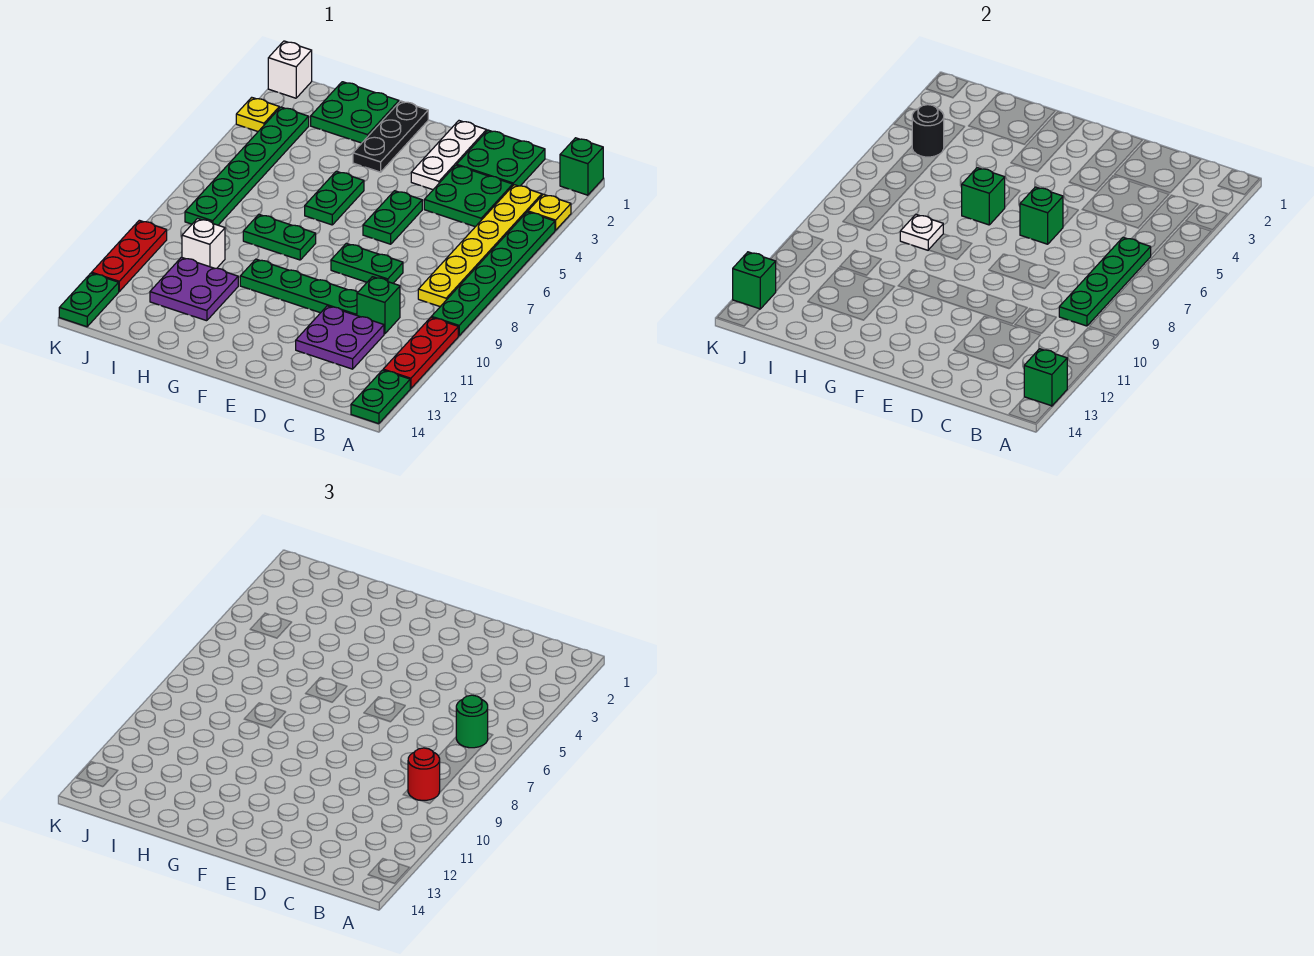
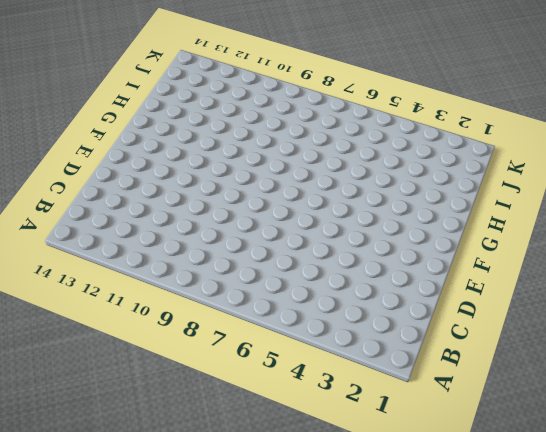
none -> green 1x1 brick [560,138,603,195]
none -> yellow 1x1 plate [528,194,571,230]
none -> green 1x6 plate [432,212,555,336]
none -> red 1x3 plate [383,317,458,388]

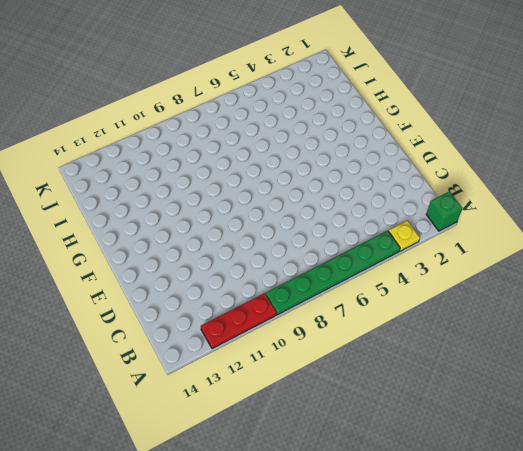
none -> green 1x2 plate [351,370,410,424]
none -> yellow 1x6 plate [418,185,542,307]
none -> green 2x2 plate [457,130,545,186]
none -> green 2x2 plate [424,165,513,227]

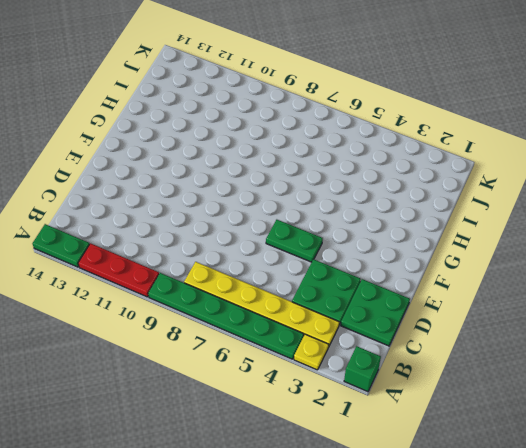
none -> green 1x1 brick [357,277,400,334]
none -> purple 2x2 plate [296,306,384,369]
none -> green 1x2 plate [331,243,403,283]
none -> green 1x4 plate [240,259,358,315]

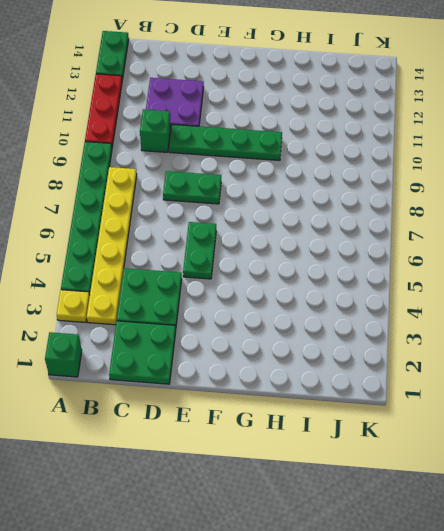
none -> white 1x3 plate [411,121,487,190]
none -> black 1x3 plate [353,101,428,172]
none -> green 1x2 plate [305,171,364,225]
none -> green 1x2 plate [243,214,316,260]

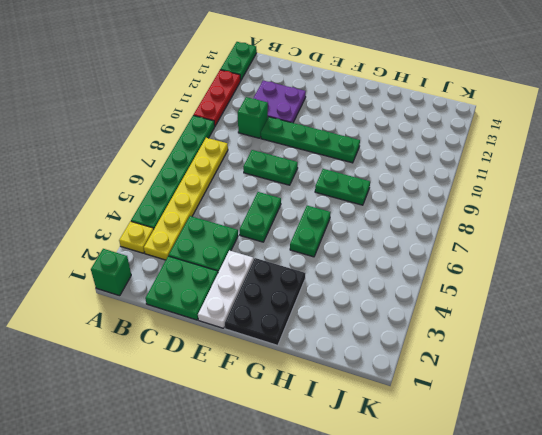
black 2x3 plate [225,258,305,346] -> black 1x3 plate [353,101,428,172]
none -> green 2x2 plate [311,82,399,143]
none -> purple 2x2 plate [150,257,238,321]
none -> white 1x1 brick [182,219,225,268]
none -> green 1x6 plate [185,107,309,225]

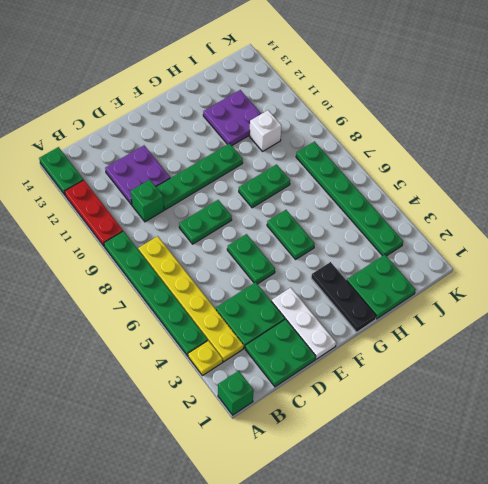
none -> white 1x1 brick [268,41,312,98]
none -> yellow 1x1 plate [236,97,279,131]
none -> red 1x3 plate [92,220,167,291]
none -> green 1x2 plate [59,273,119,327]

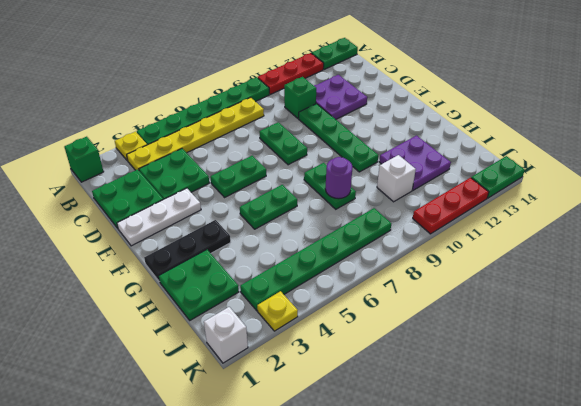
purple 1x1 round brick [325,157,353,199] -> white 1x1 plate [900,214,943,250]
none -> green 1x1 brick [1024,349,1067,406]
none -> green 1x4 plate [1059,237,1151,326]
none -> green 1x1 brick [1020,187,1063,244]
none -> green 1x1 brick [962,168,1005,225]

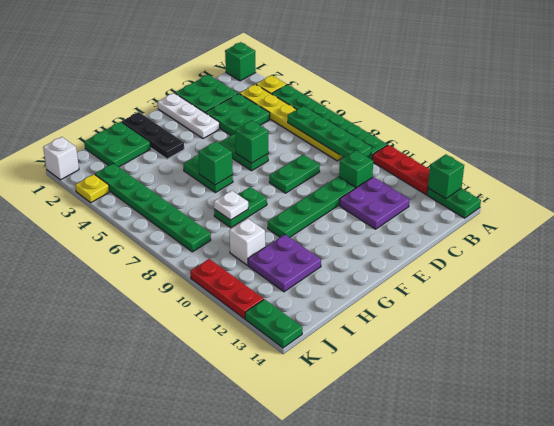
none -> black 1x1 round brick [912,105,944,157]
none -> green 1x1 brick [733,252,776,309]
none -> green 1x1 round brick [456,695,488,748]
none -> red 1x1 round brick [408,748,440,800]

